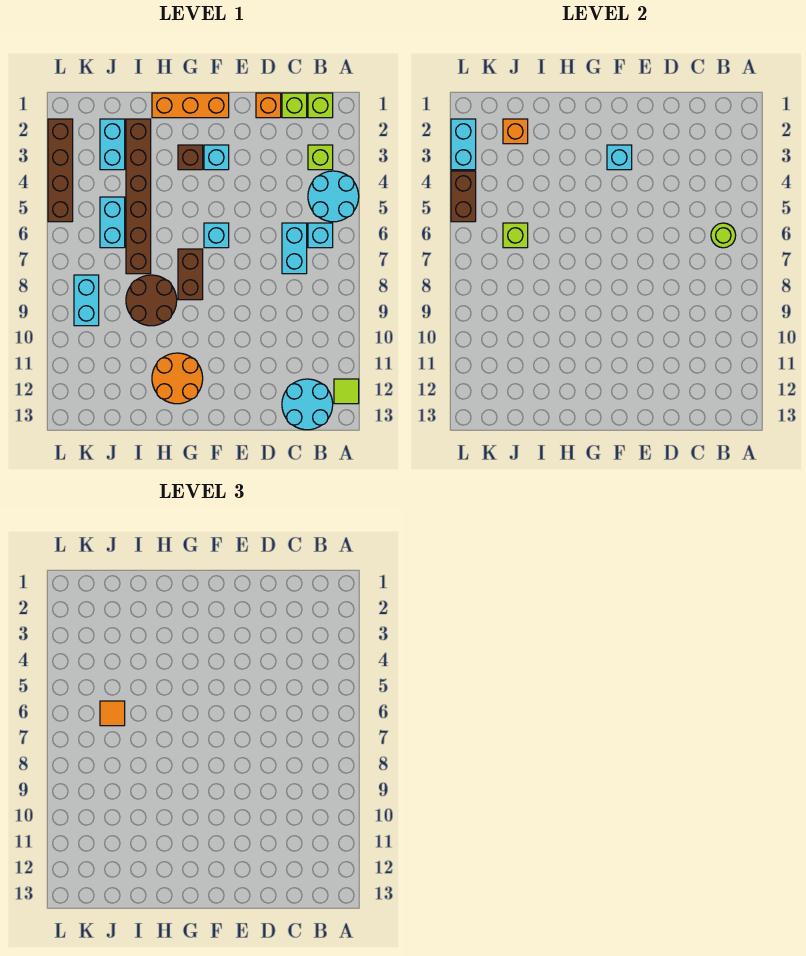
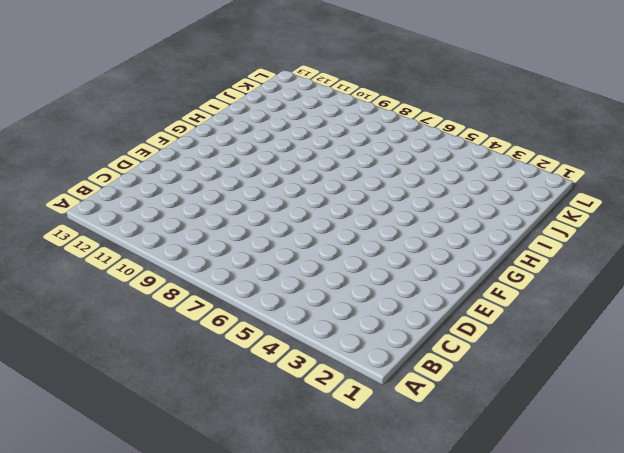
none -> cyan 2x2 round brick [308,171,359,222]
none -> lime 1x1 tile [334,379,359,404]
none -> lime 1x1 brick [308,93,333,118]

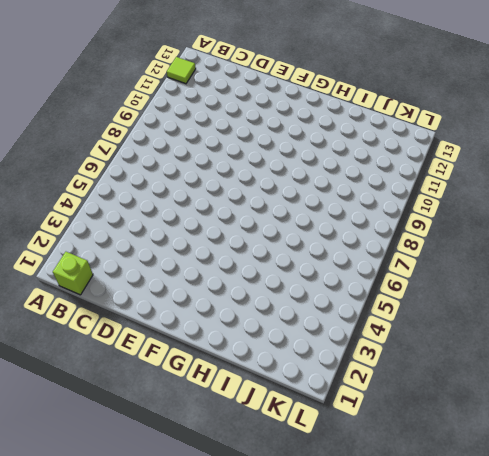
none -> cyan 2x2 round brick [308,171,359,222]
none -> lime 1x1 brick [308,145,333,170]
none -> cyan 1x1 brick [308,223,333,248]

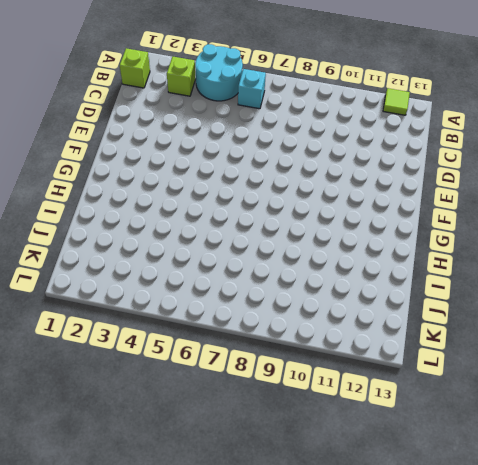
none -> cyan 2x2 round brick [282,379,333,430]
none -> lime 1x1 brick [282,93,307,118]
none -> cyan 1x2 brick [282,223,307,274]

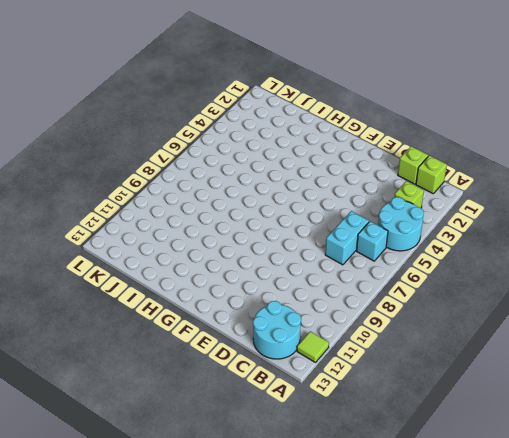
none -> orange 1x1 brick [256,93,281,118]
none -> orange 1x3 brick [152,93,229,118]
none -> cyan 1x1 brick [204,145,229,170]

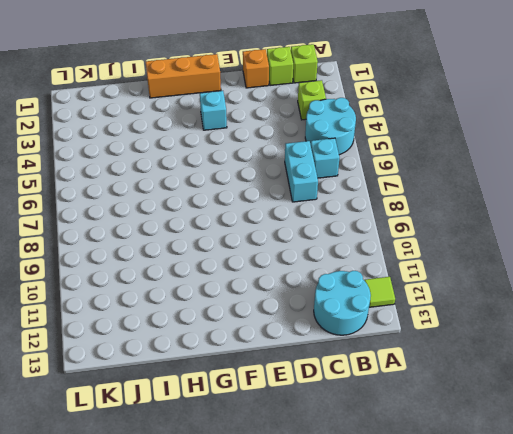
none -> cyan 1x1 brick [204,223,229,248]
none -> brown 1x1 brick [178,145,203,170]
none -> brown 1x2 brick [178,249,203,300]

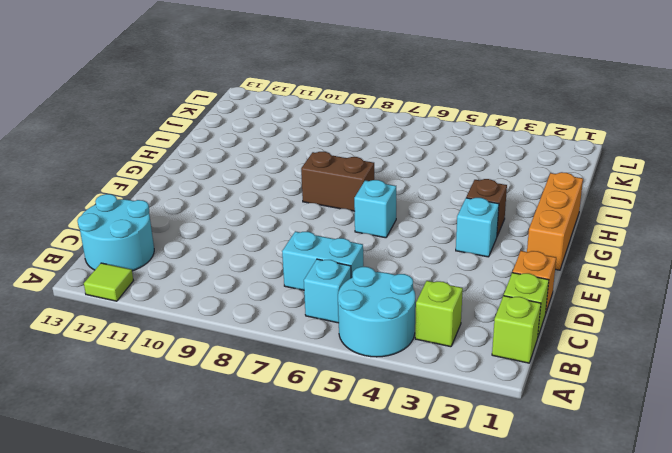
none -> orange 2x2 round brick [152,353,203,404]
none -> brown 2x2 round brick [126,275,177,326]
none -> brown 1x6 brick [126,119,151,274]

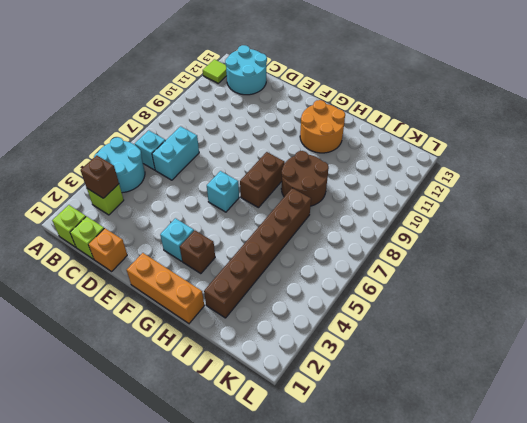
brown 1x1 brick [81,155,119,198] -> none
none -> cyan 1x2 brick [100,119,125,170]
none -> cyan 1x2 brick [100,197,125,248]
none -> cyan 1x2 brick [74,275,99,326]

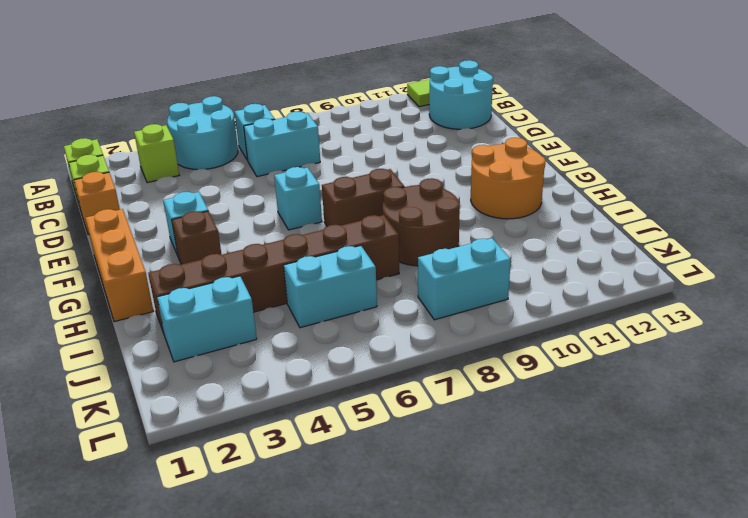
none -> brown 1x4 brick [48,119,73,222]
none -> lime 1x1 round brick [711,223,736,248]
none -> cyan 1x1 brick [607,145,632,170]

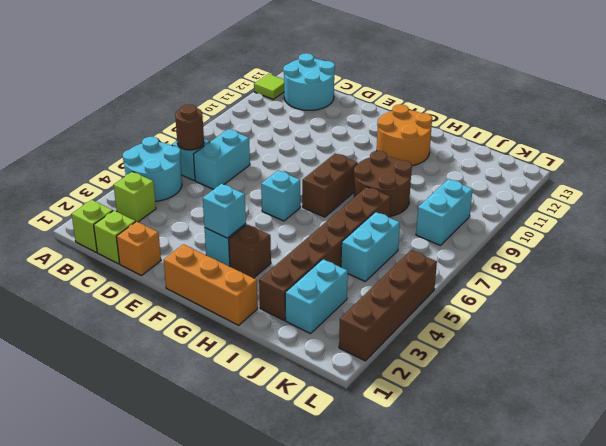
brown 1x1 round brick [175,105,204,150] -> lime 1x1 round brick [711,223,736,248]
none -> orange 1x1 brick [503,119,528,144]
none -> lime 1x1 brick [503,223,528,248]
none -> cyan 1x2 brick [451,119,476,170]

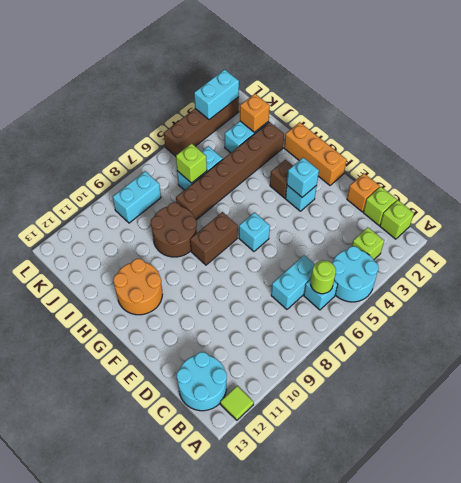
none -> brown 1x2 brick [451,171,476,222]
none -> orange 1x1 tile [100,701,125,726]

